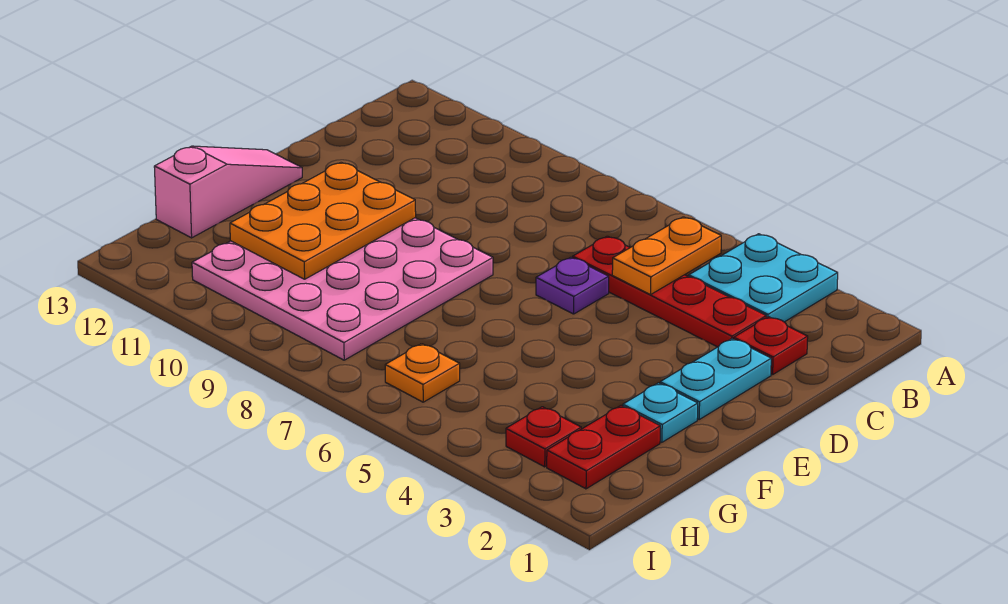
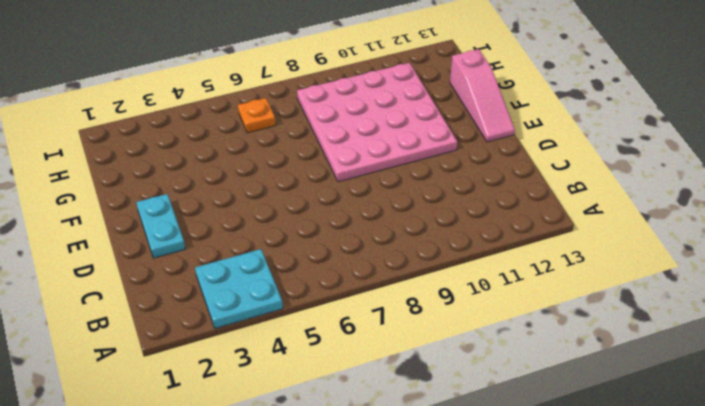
none -> red 1x1 plate [734,317,808,375]
none -> red 1x4 plate [573,236,766,347]
none -> purple 1x1 plate [536,257,609,314]

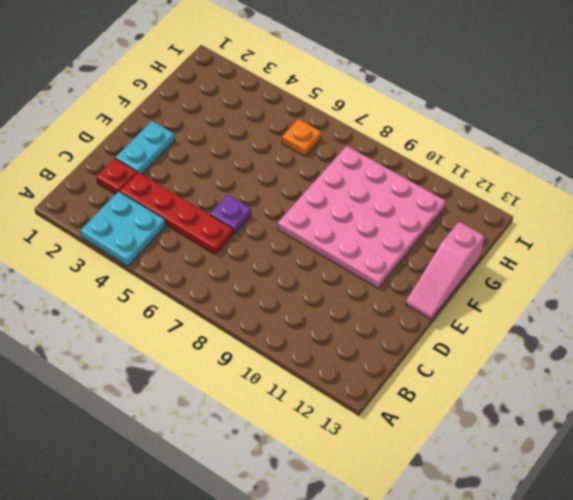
none -> cyan 1x1 plate [623,383,698,442]
none -> red 1x2 plate [547,406,660,489]
none -> red 1x1 plate [506,407,581,467]

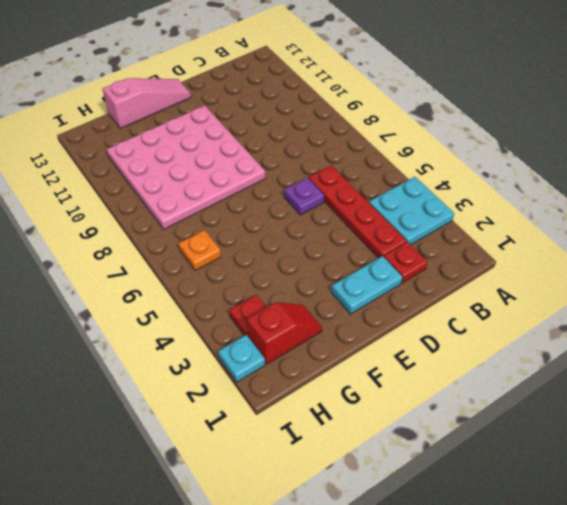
red 1x2 slope [247,302,322,364] -> red 1x2 plate [547,406,660,489]
cyan 1x1 plate [218,335,265,382] -> cyan 1x1 plate moved to [623,383,698,442]
none -> orange 1x2 plate [612,217,721,295]
none -> orange 2x3 plate [230,162,416,279]

